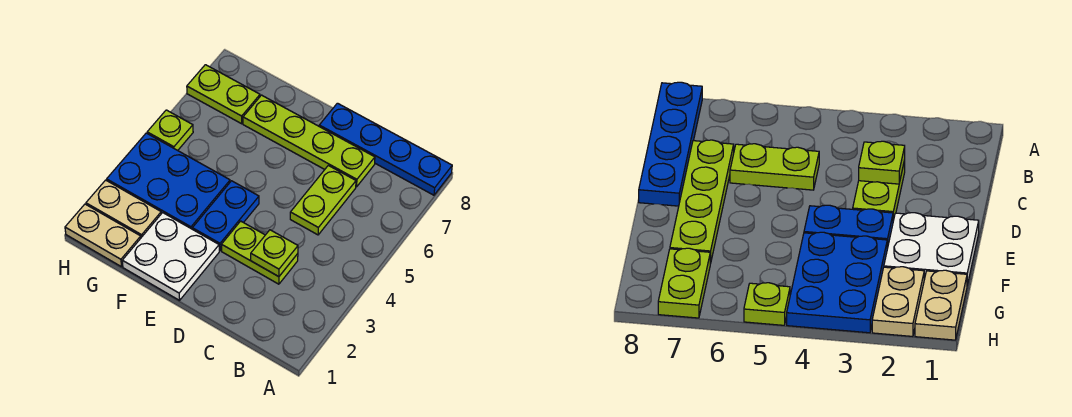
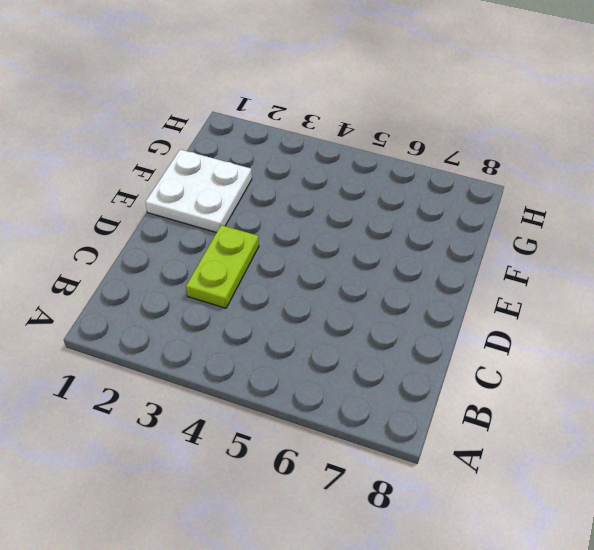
none -> blue 1x4 plate [319,103,452,195]
none -> lime 1x2 plate [290,165,356,235]
none -> lime 1x4 plate [243,95,375,187]

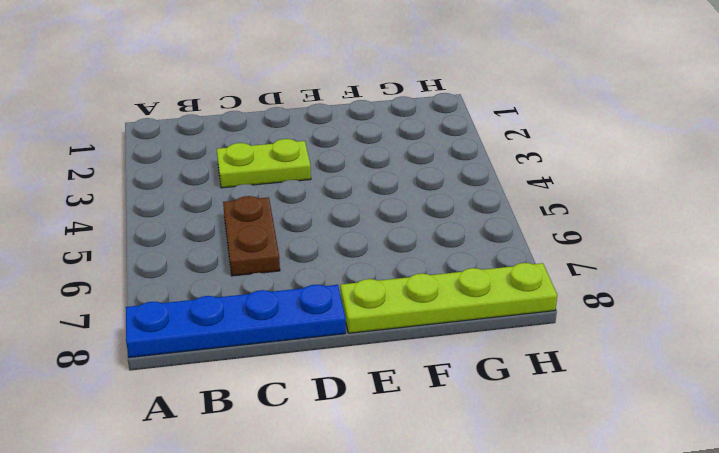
brown 1x2 plate [223,196,280,276] -> lime 1x2 plate [290,165,356,235]
lime 1x4 plate [340,263,557,333] -> lime 1x4 plate moved to [243,95,375,187]
none -> white 2x2 plate [122,213,219,300]
none -> blue 1x2 plate [192,181,259,251]
none -> blue 2x3 plate [107,133,230,229]

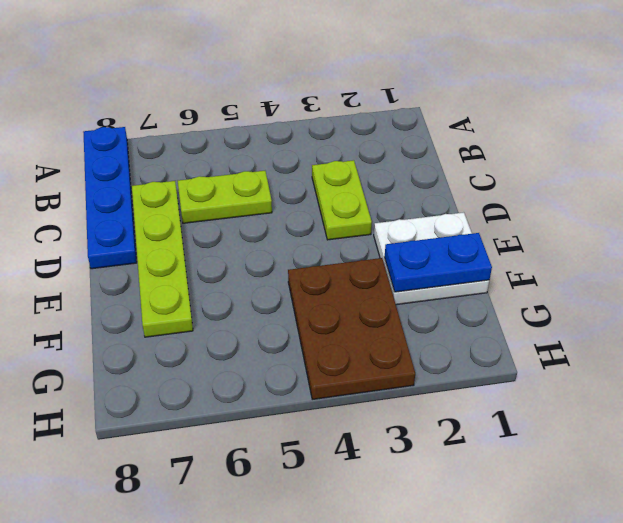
blue 1x2 plate [385,233,492,292] -> blue 1x2 plate moved to [192,181,259,251]
brown 2x3 plate [288,258,415,399] -> blue 2x3 plate [107,133,230,229]
none -> tan 1x2 plate [65,204,141,267]
none -> tan 1x2 plate [86,180,161,237]
none -> lime 1x2 plate [187,65,260,124]

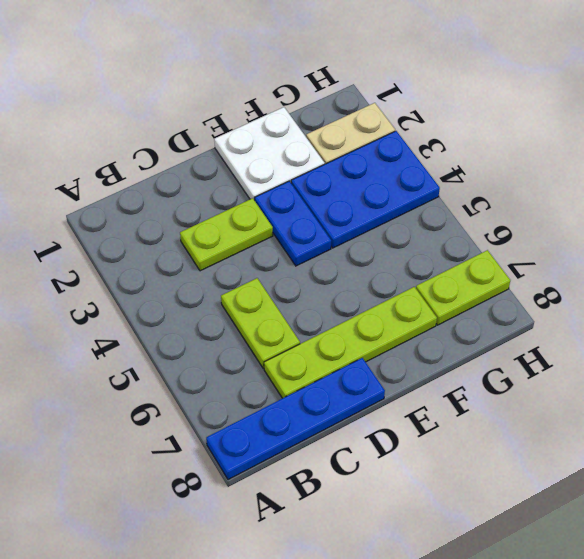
none -> tan 1x2 plate [65,204,141,267]
none -> lime 1x1 plate [147,110,193,150]
none -> lime 1x1 plate [251,230,298,277]

